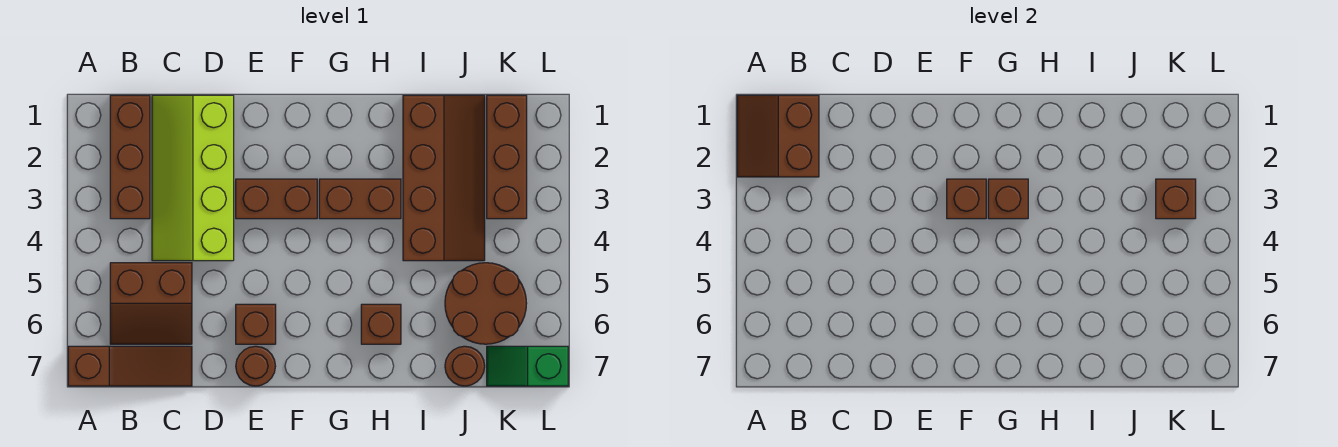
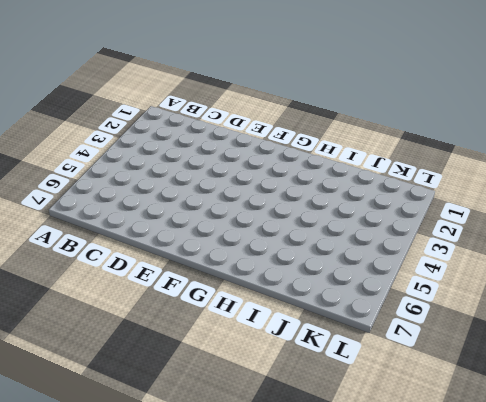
none -> brown 1x3 slope [68,346,192,386]
none -> brown 1x3 brick [110,95,150,219]
none -> brown 2x2 slope [110,263,192,344]

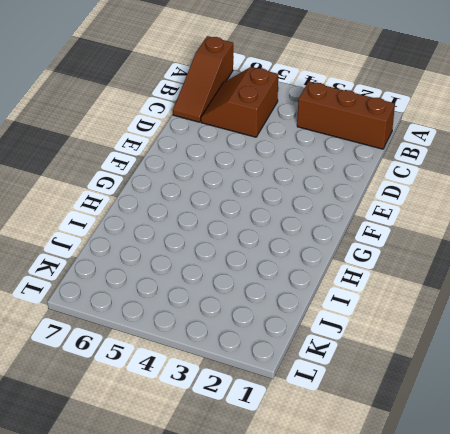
none -> lime 2x4 slope [152,95,234,261]
none -> brown 1x2 brick [236,179,317,219]
none -> brown 1x1 brick [236,304,276,344]

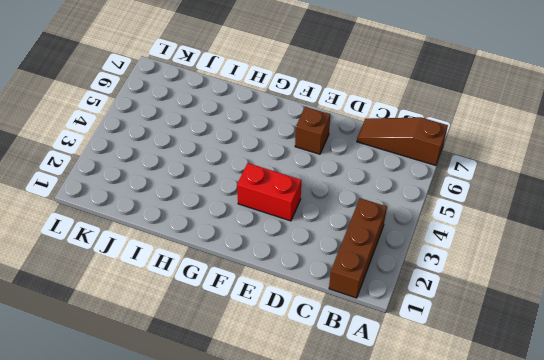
red 1x2 brick [237,163,301,221] -> brown 1x2 brick [236,179,317,219]
none -> brown 2x2 slope [110,263,192,344]
none -> lime 2x4 slope [152,95,234,261]
none -> brown 1x1 round brick [236,346,276,386]

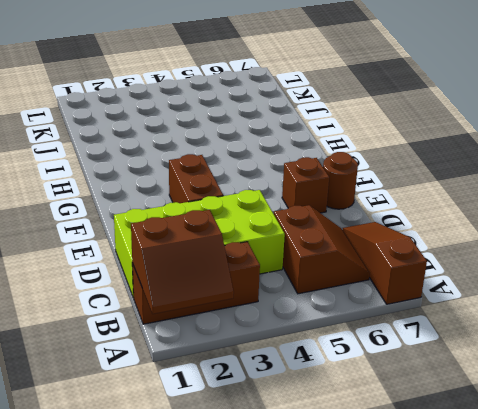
lime 2x4 brick [114,190,285,298] -> lime 2x4 slope [152,95,234,261]
none -> brown 1x2 brick [319,179,401,219]
none -> brown 1x1 brick [361,304,401,344]
none -> brown 2x4 slope [403,95,485,261]

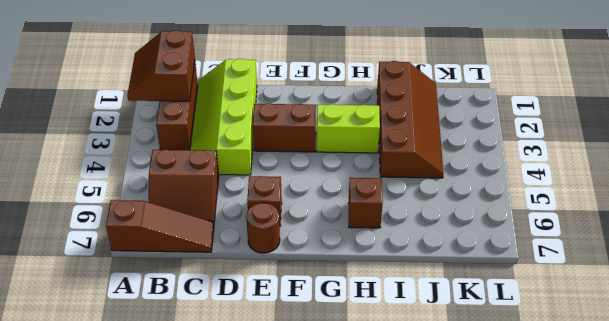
lime 1x2 brick [317,104,380,153] -> brown 1x2 brick [319,179,401,219]
none -> brown 2x2 round brick [445,263,527,344]
none -> brown 1x1 round brick [445,346,485,386]
none -> brown 1x3 brick [487,95,527,219]

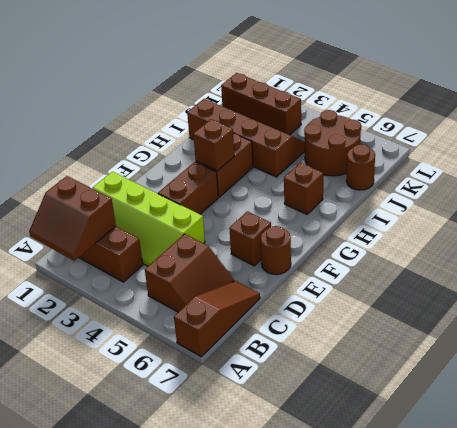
none -> green 1x2 slope [487,346,568,386]
none -> brown 1x1 brick [947,179,986,219]
none -> brown 1x1 brick [1156,179,1196,219]

